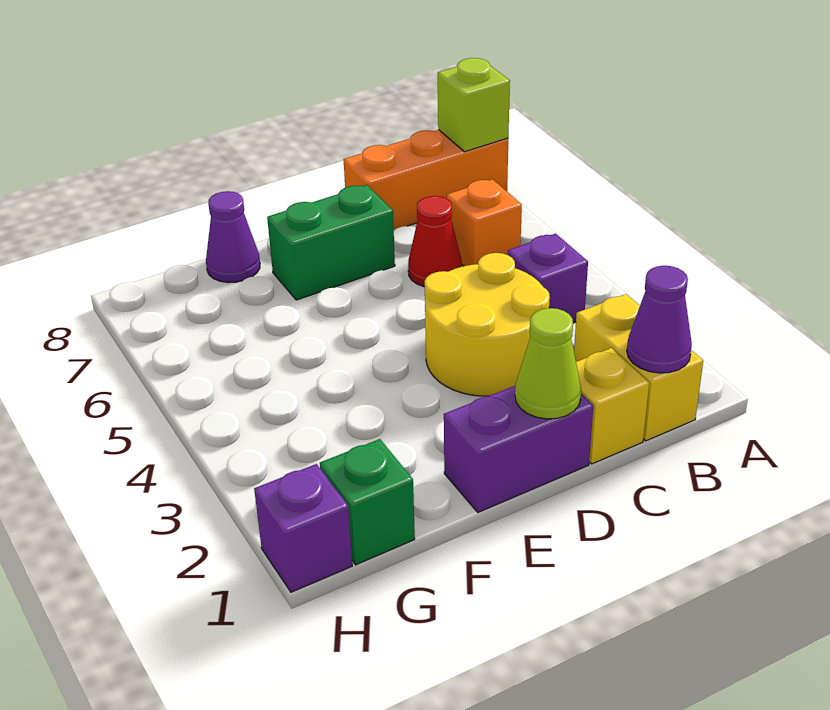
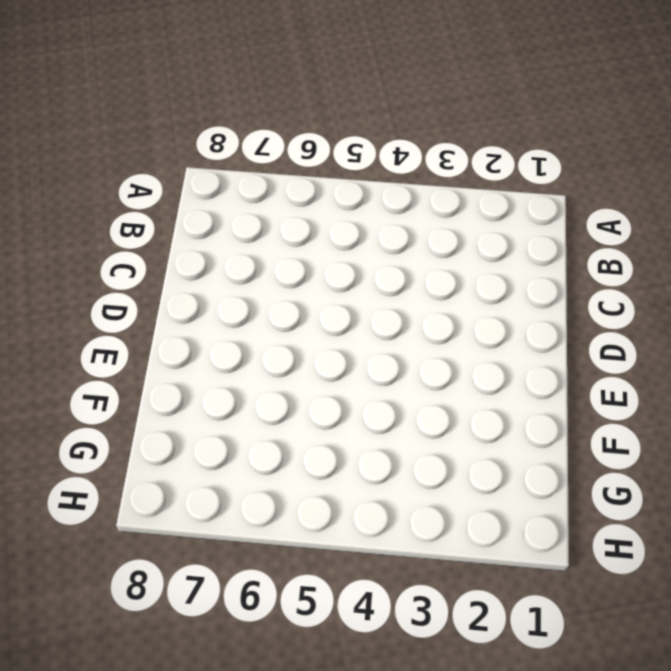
none -> orange 1x3 brick [344,130,508,230]
none -> yellow 1x2 brick [574,294,703,441]
none -> purple 1x1 brick [508,233,588,323]

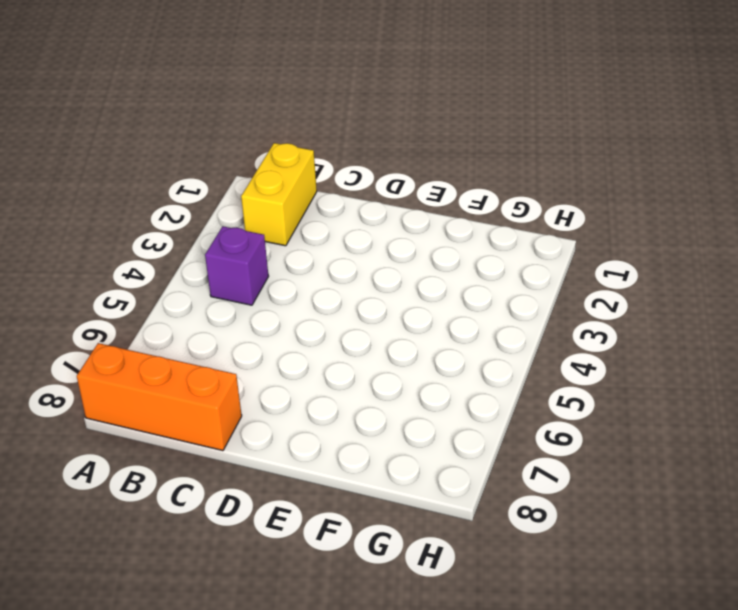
none -> orange 1x1 brick [447,179,522,266]
none -> yellow 1x1 brick [576,348,649,464]
none -> yellow 2x2 round brick [425,253,550,396]

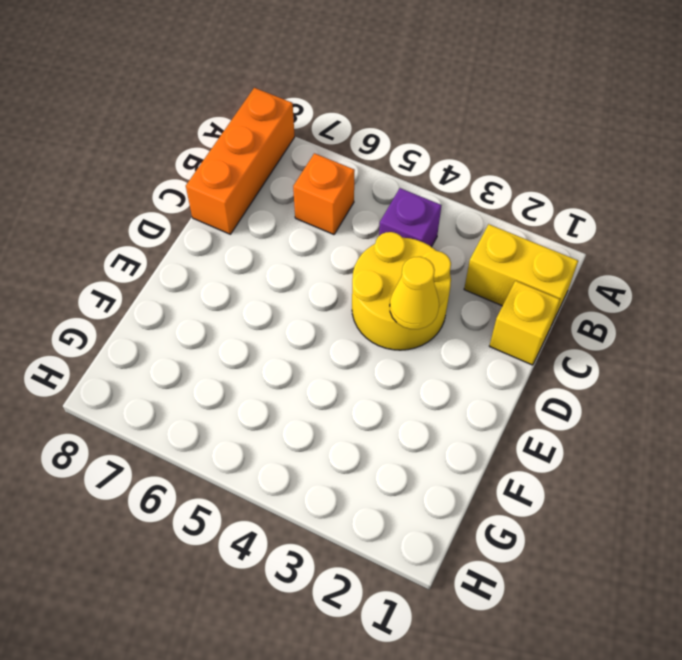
yellow 1x1 cone [390,257,439,329] -> none
none -> red 1x1 cone [408,196,462,287]
none -> purple 1x2 brick [444,386,593,512]
none -> green 1x2 brick [267,185,395,300]

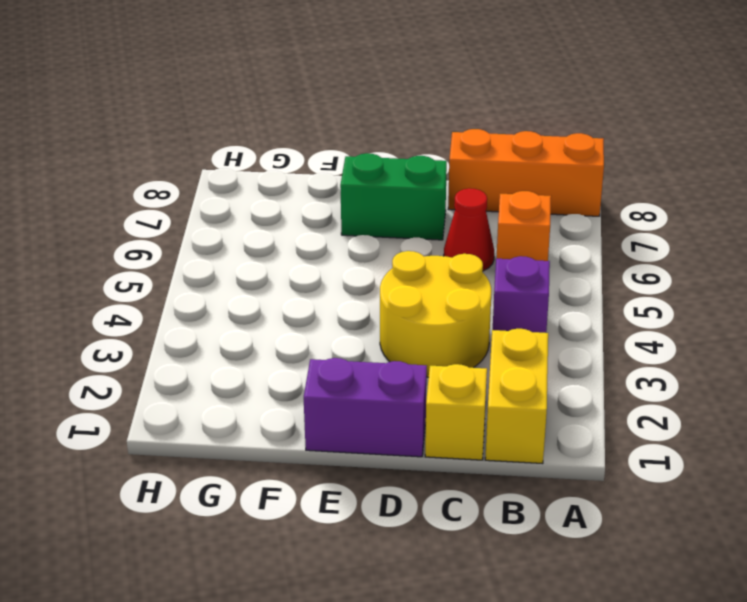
none -> purple 1x1 cone [206,191,260,283]
none -> green 1x1 brick [320,439,415,565]
none -> purple 1x1 brick [254,464,352,592]

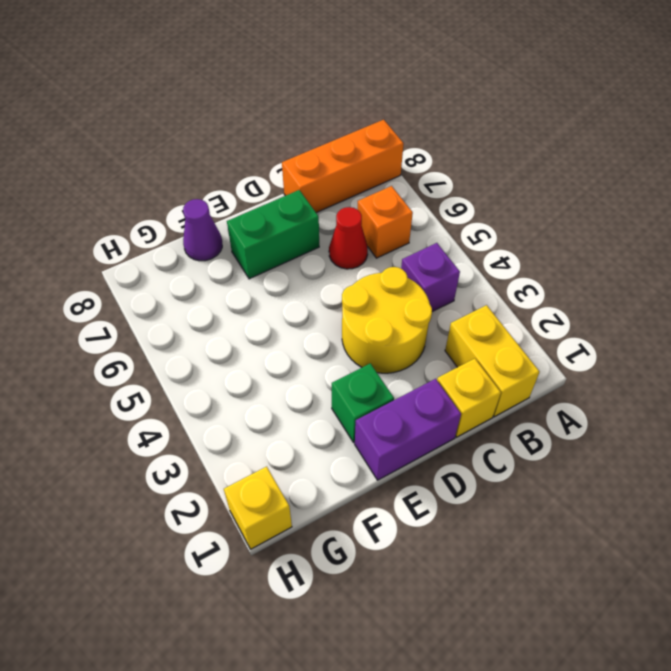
green 1x1 brick [332,363,394,442] -> green 1x1 brick moved to [320,439,415,565]
yellow 1x1 brick [224,467,292,549] -> purple 1x1 brick [254,464,352,592]
none -> lime 1x1 brick [438,58,510,152]
none -> purple 1x1 cone [627,266,692,373]
none -> lime 1x1 cone [515,308,581,419]

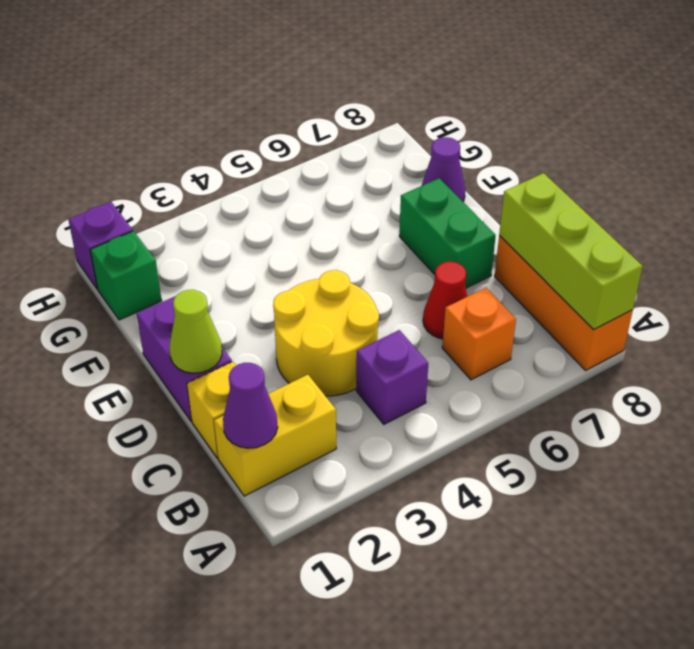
lime 1x3 brick [499,173,643,329] -> lime 1x1 brick [438,58,510,152]

